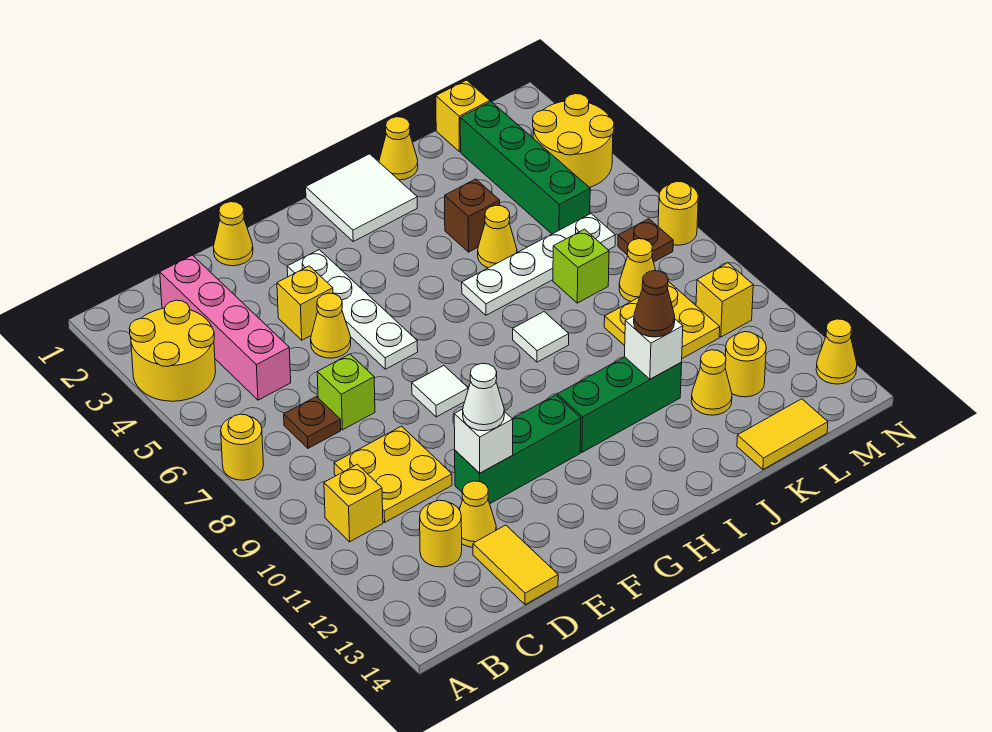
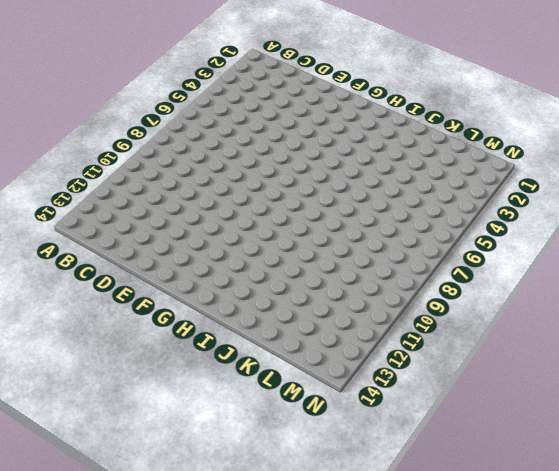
none -> yellow 2x2 round brick [129,300,216,401]
none -> yellow 1x1 round brick [221,414,263,480]
none -> yellow 1x1 brick [324,464,383,542]
none -> pink 1x4 brick [160,255,291,400]

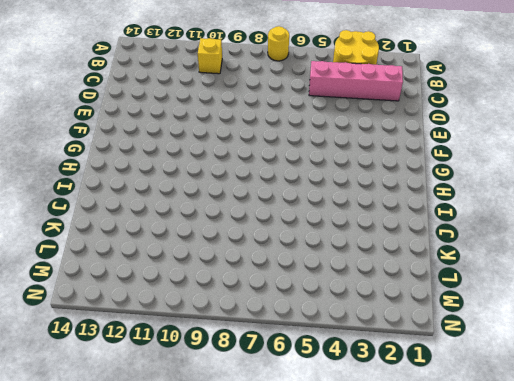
none -> brown 1x1 plate [284,397,341,448]
none -> yellow 2x2 plate [334,426,452,522]
none -> yellow 1x1 round brick [420,500,462,567]
none -> lime 1x1 brick [317,354,375,430]

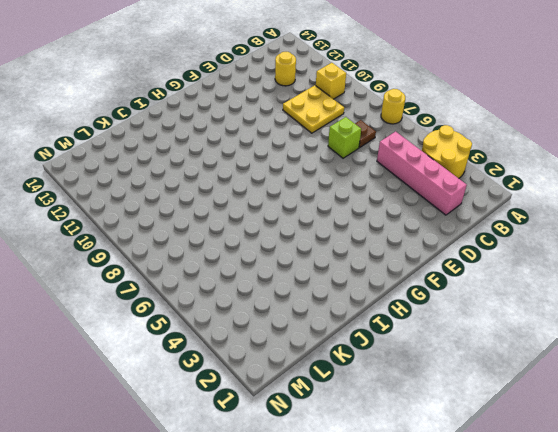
none -> yellow 1x1 cone [460,481,496,547]
none -> yellow 1x2 tile [473,525,558,605]
none -> yellow 1x1 cone [213,202,253,266]
none -> yellow 1x1 brick [277,266,333,340]

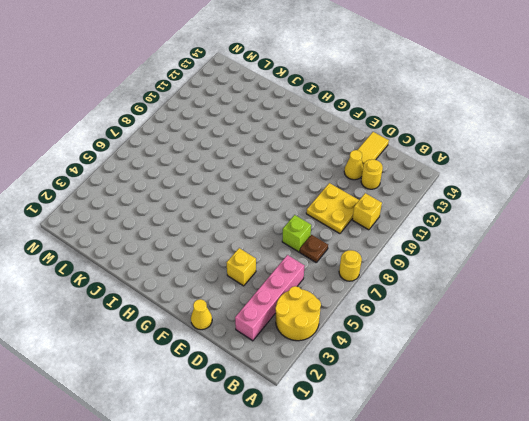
none -> yellow 1x1 cone [311,293,351,358]
none -> green 1x3 brick [455,395,581,503]
none -> white 1x4 plate [287,250,418,369]
none -> white 1x1 tile [412,366,468,417]

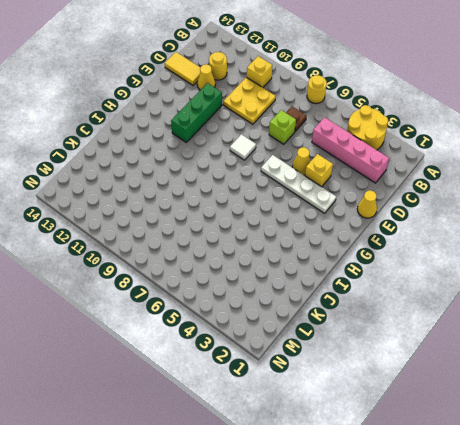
none -> white 2x2 tile [306,154,417,242]
none -> green 1x3 brick [557,357,682,452]
none -> white 1x4 plate [462,214,615,315]
none -> white 1x1 tile [513,312,569,362]

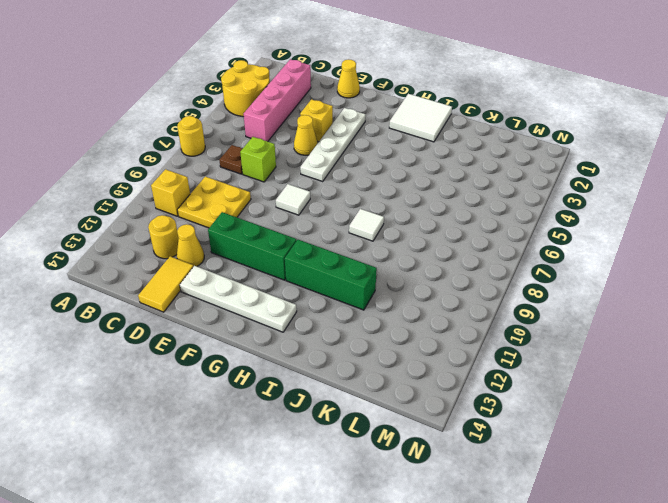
white 1x4 plate [180,266,297,332] -> white 1x4 plate moved to [462,214,615,315]
none -> yellow 1x1 cone [379,117,418,180]
none -> brown 1x1 brick [445,179,500,252]
none -> yellow 1x1 cone [478,205,517,268]
none -> lime 1x1 brick [553,229,609,303]

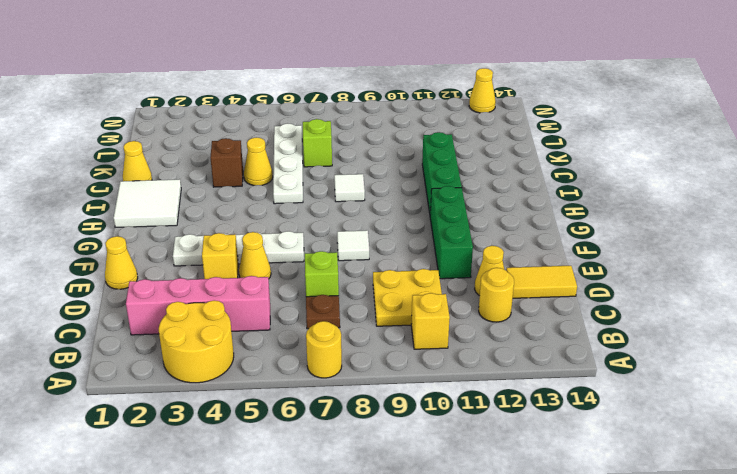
none -> yellow 2x2 plate [604,281,720,358]
none -> yellow 1x1 cone [691,350,732,415]
none -> yellow 1x2 tile [737,399,828,469]
none -> yellow 1x1 brick [436,80,490,152]

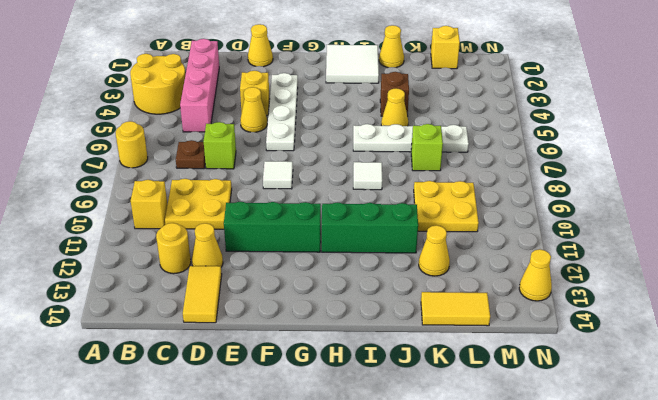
none -> green 1x4 brick [460,102,590,234]
none -> yellow 1x1 cone [619,239,656,301]
none -> yellow 1x1 round brick [725,332,766,397]
none -> yellow 2x2 round brick [533,94,614,187]

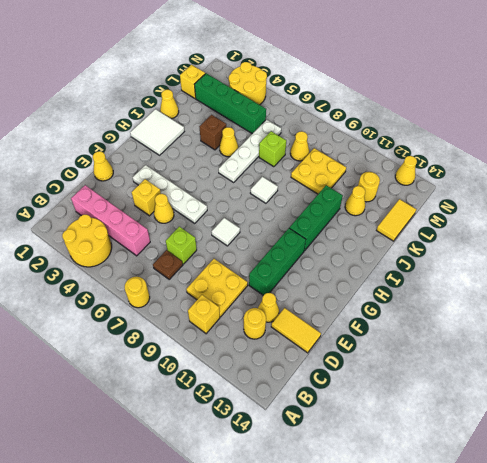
none -> brown 1x1 plate [618,219,673,262]
none -> yellow 1x1 brick [696,263,753,337]
none -> yellow 1x1 round brick [658,181,698,245]
none -> white 1x1 brick [454,409,513,473]

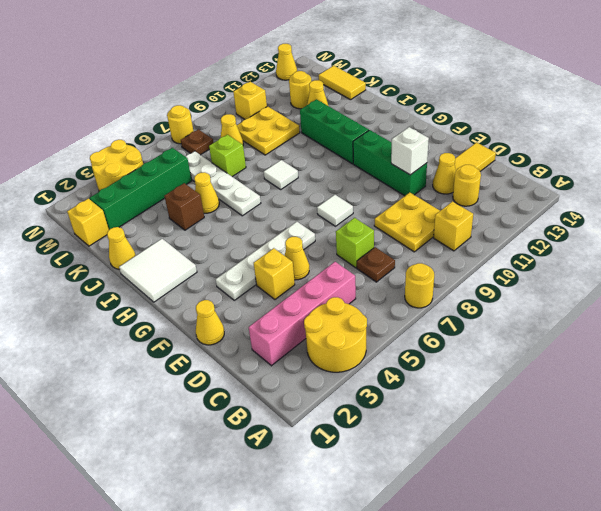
none -> white 1x1 brick [625,316,683,379]
none -> white 1x1 cone [463,363,504,431]
none -> brown 1x1 cone [634,271,675,337]

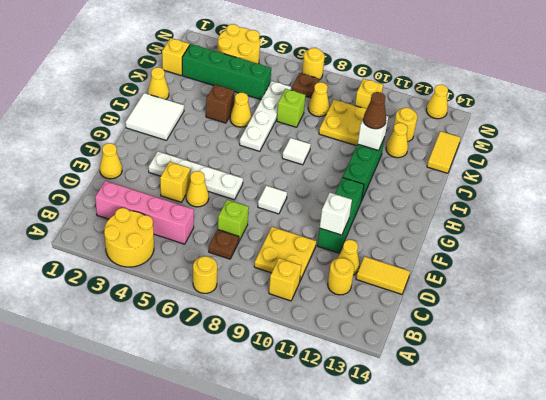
none -> white 1x1 cone [463,363,504,431]

